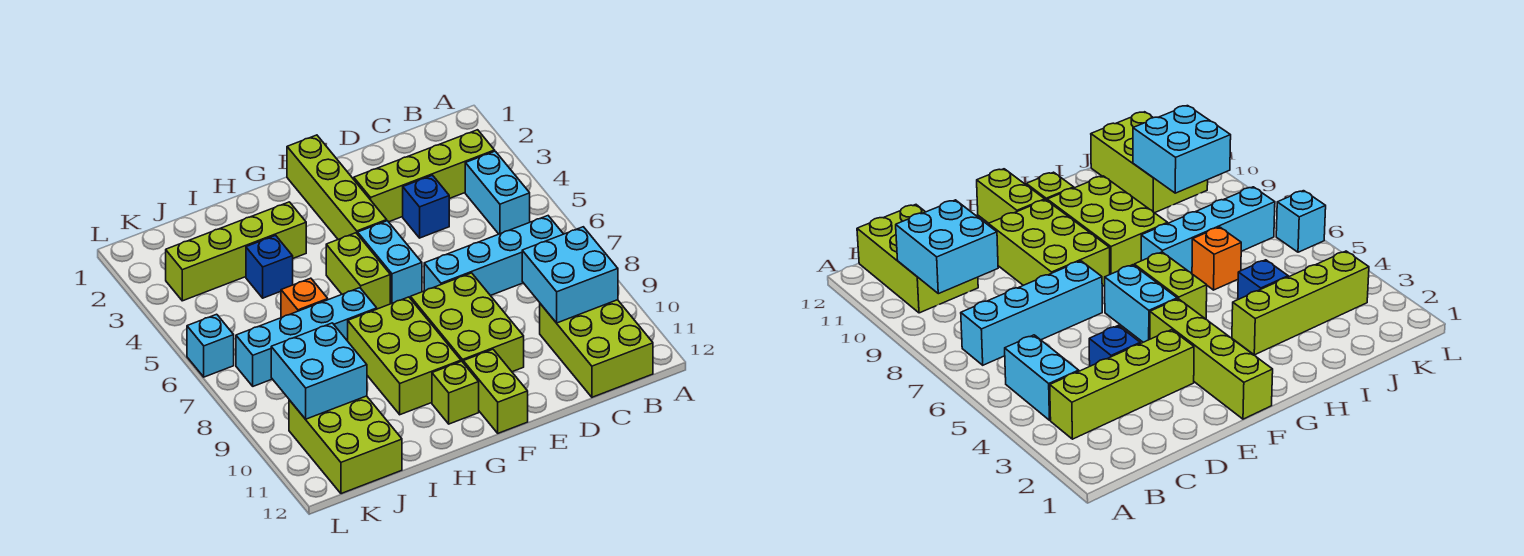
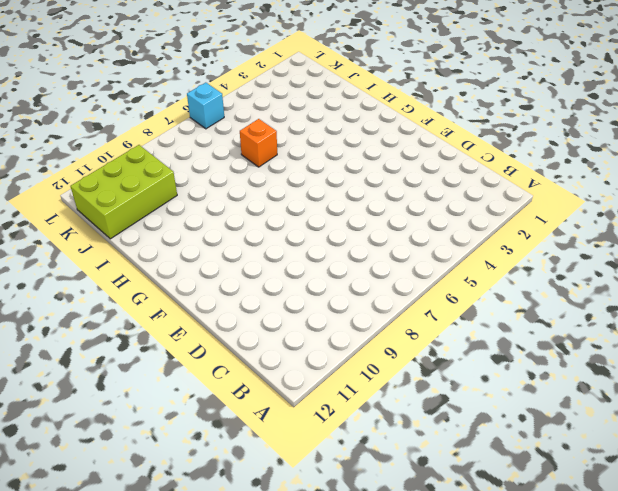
none -> lime 1x4 brick [354,130,495,222]
none -> cyan 1x2 brick [465,151,530,234]
none -> cyan 1x4 brick [424,216,563,296]

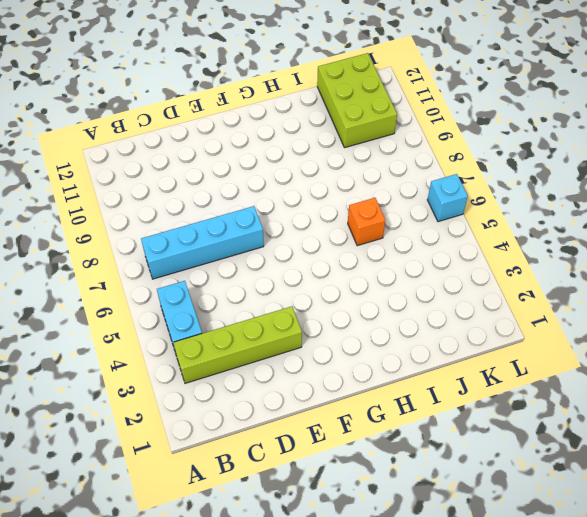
none -> lime 2x3 brick [540,300,653,397]
none -> blue 1x1 brick [403,175,449,238]
none -> lime 2x3 brick [410,273,524,372]

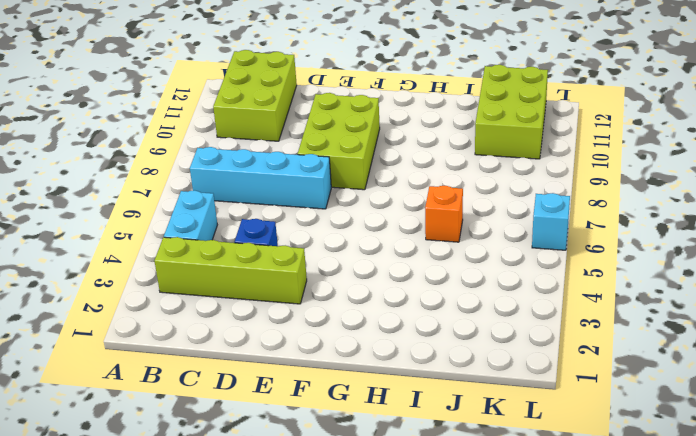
none -> lime 1x4 brick [287,135,387,239]
none -> cyan 1x2 brick [358,221,422,304]
none -> lime 1x2 brick [463,349,528,433]

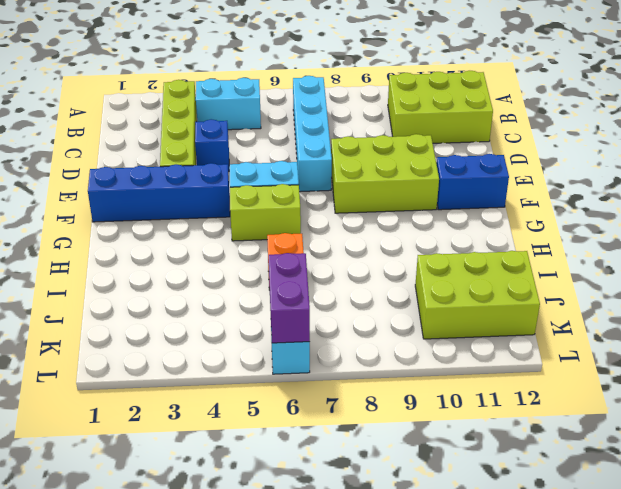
blue 1x4 brick [88,163,230,222] -> lime 1x4 brick [287,135,387,239]
blue 1x2 brick [436,154,509,210] -> lime 1x2 brick [463,349,528,433]
purple 1x2 brick [268,253,310,343] -> none
none -> lime 2x3 brick [348,297,461,415]
none -> lime 1x1 brick [432,361,479,424]
none -> lime 1x4 brick [166,202,306,301]

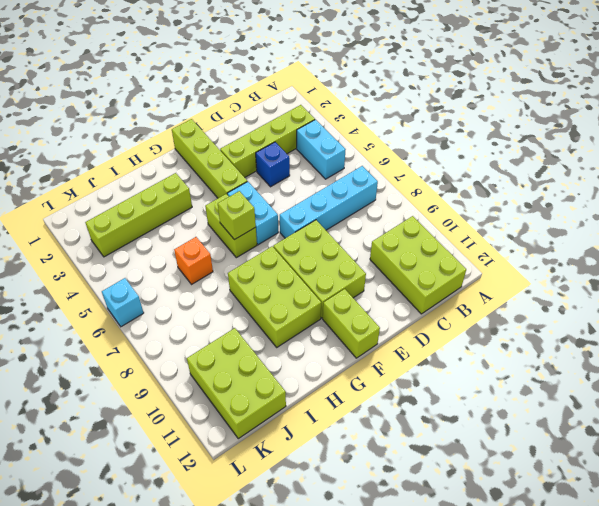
lime 1x1 brick [218,191,256,240] -> lime 1x1 brick moved to [432,361,479,424]
none -> cyan 1x4 brick [236,288,377,386]
none -> blue 1x1 brick [246,235,293,298]
none -> cyan 2x2 brick [522,227,618,323]

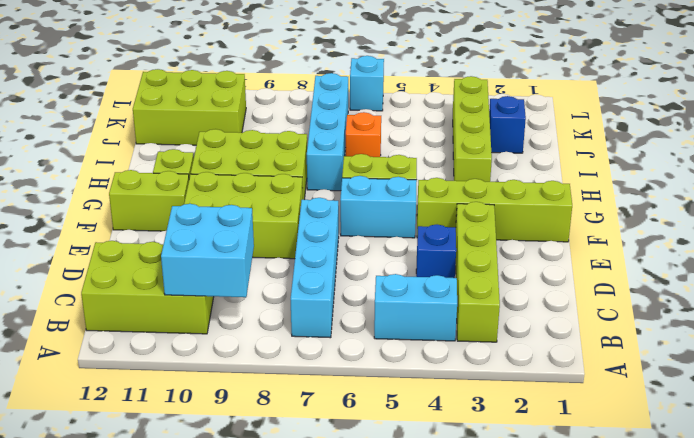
blue 1x1 brick [489,96,526,153] -> blue 1x1 brick moved to [246,235,293,298]
none -> cyan 2x2 brick [271,323,367,419]

